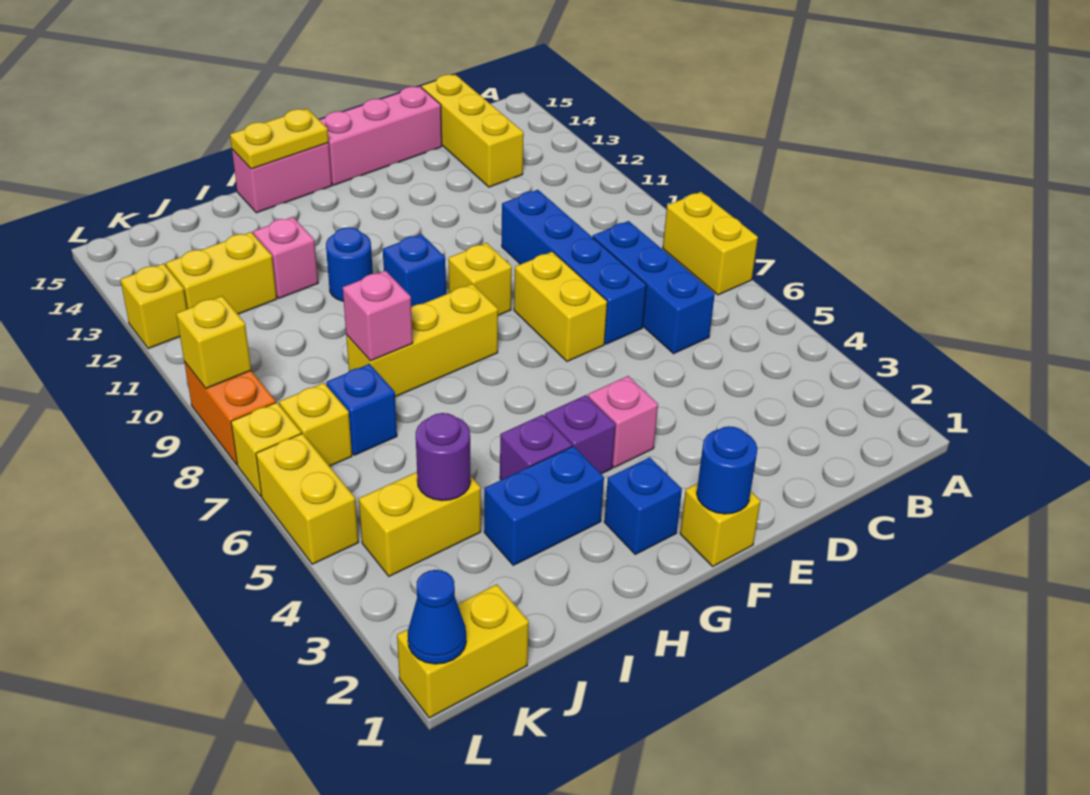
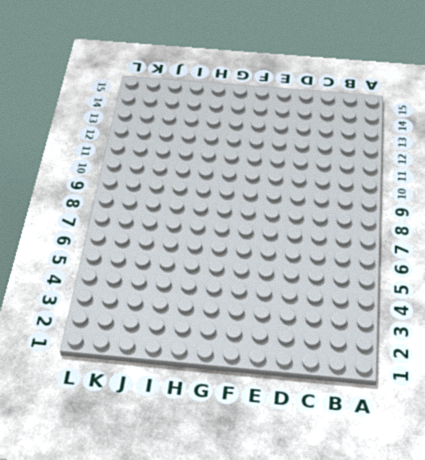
none -> yellow 1x2 brick [663,192,758,295]
none -> blue 1x3 brick [593,221,715,354]
none -> yellow 1x3 brick [422,75,524,187]
none -> blue 1x4 brick [502,190,646,344]

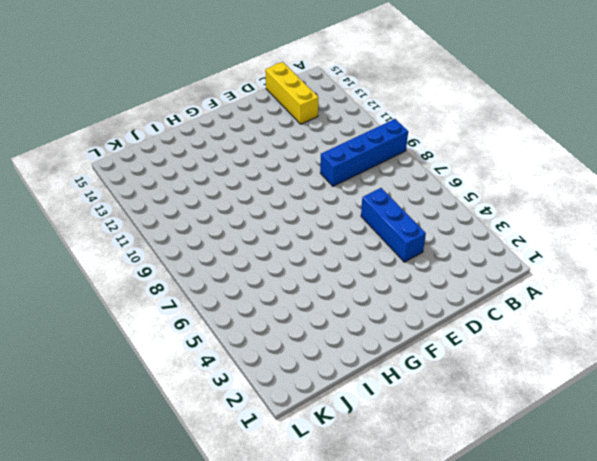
blue 1x4 brick [320,119,408,186] -> blue 1x4 brick turned to [502,190,646,344]
blue 1x3 brick [361,188,426,262] -> blue 1x3 brick moved to [593,221,715,354]
none -> yellow 1x2 brick [663,192,758,295]
none -> pink 1x3 brick [320,86,442,185]
none -> yellow 1x2 brick [514,252,607,361]
none -> yellow 1x1 brick [680,483,761,566]

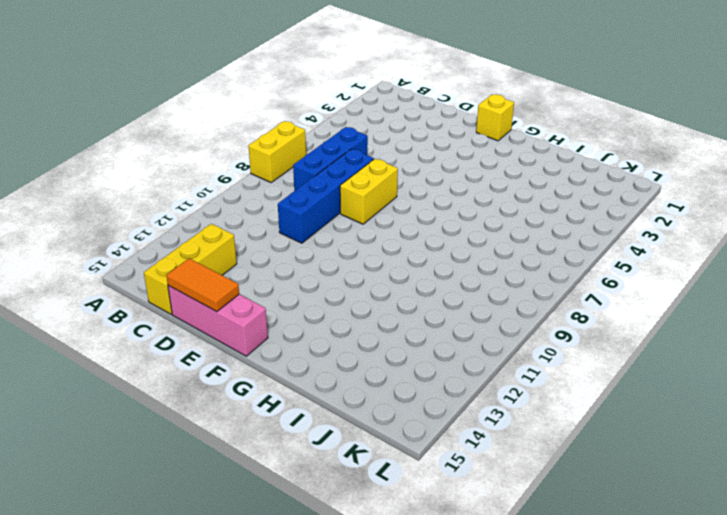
orange 1x2 tile [166,259,239,312] -> none
none -> pink 1x1 brick [588,376,658,467]
none -> yellow 1x1 brick [448,243,512,315]
none -> blue 1x1 brick [604,457,682,554]
none -> purple 1x1 brick [545,395,616,474]

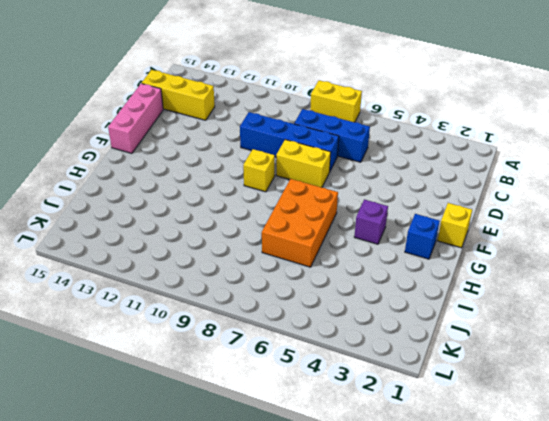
orange 2x3 brick [262,179,338,267] -> none
none -> pink 1x1 brick [588,376,658,467]
none -> yellow 1x3 brick [346,284,498,397]
none -> blue 1x1 brick [383,234,446,307]
none -> pink 1x2 brick [232,143,332,213]

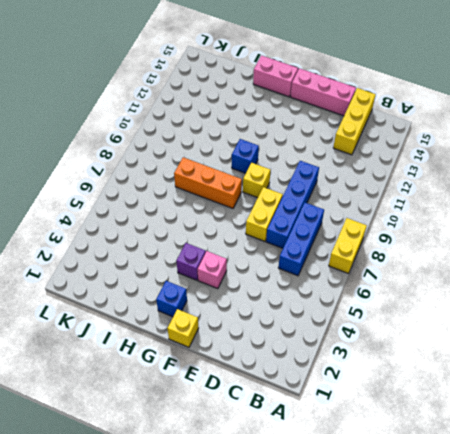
orange 1x3 brick [174,157,242,208] -> yellow 1x3 brick [346,284,498,397]
none -> blue 1x2 brick [484,446,604,565]
none -> purple 1x1 brick [500,415,572,480]
none -> blue 1x1 round brick [326,227,373,301]
none -> pink 1x1 brick [253,217,318,298]

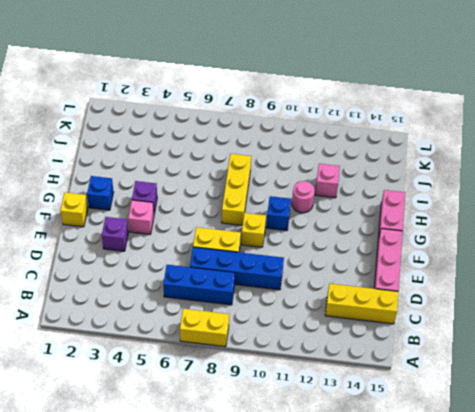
purple 1x1 brick [102,217,128,251] -> purple 1x1 brick moved to [500,415,572,480]
pink 1x1 round brick [292,181,315,213] -> blue 1x1 round brick [326,227,373,301]
none -> blue 1x2 brick [484,446,604,565]
none -> yellow 1x2 brick [359,472,481,576]
none -> blue 1x1 brick [326,364,397,455]
none -> yellow 1x2 brick [166,232,277,314]

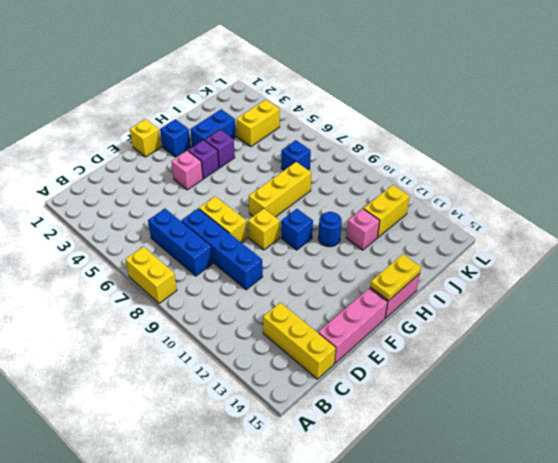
none -> yellow 1x2 brick [397,584,529,718]
none -> yellow 1x1 brick [279,383,352,466]
none -> yellow 1x2 brick [256,433,359,564]
none -> yellow 1x1 brick [231,402,301,496]

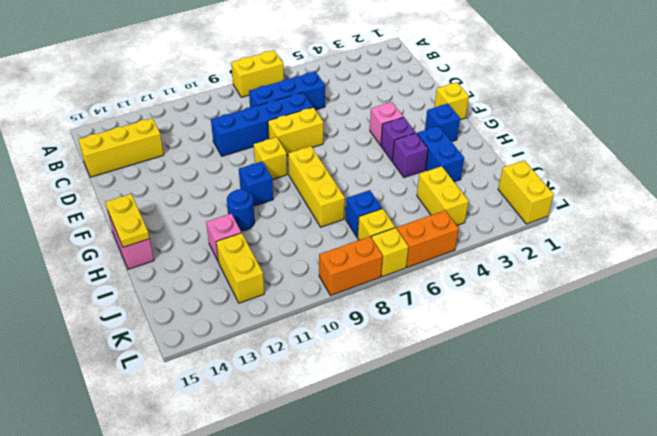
orange 1x2 brick [397,210,459,267] -> yellow 1x2 brick [256,433,359,564]
none -> pink 1x3 brick [320,86,442,185]
none -> yellow 1x1 brick [120,264,187,349]
none -> blue 1x1 round brick [697,426,758,514]
none -> pink 1x1 brick [343,271,413,361]

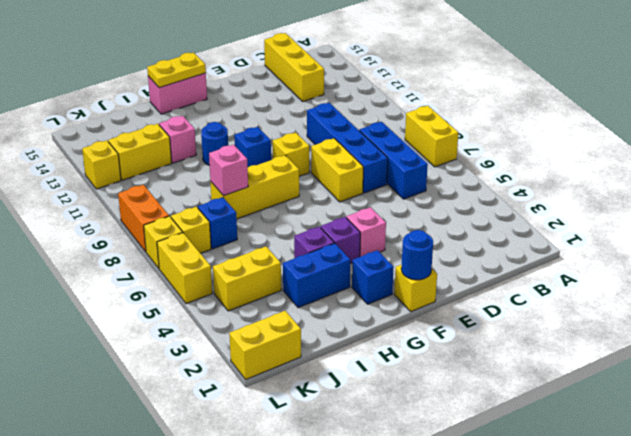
none -> pink 1x3 brick [320,86,442,185]
none -> purple 1x1 round brick [416,413,471,501]
none -> blue 1x1 cone [408,570,466,664]
none -> yellow 1x1 brick [176,296,251,388]

